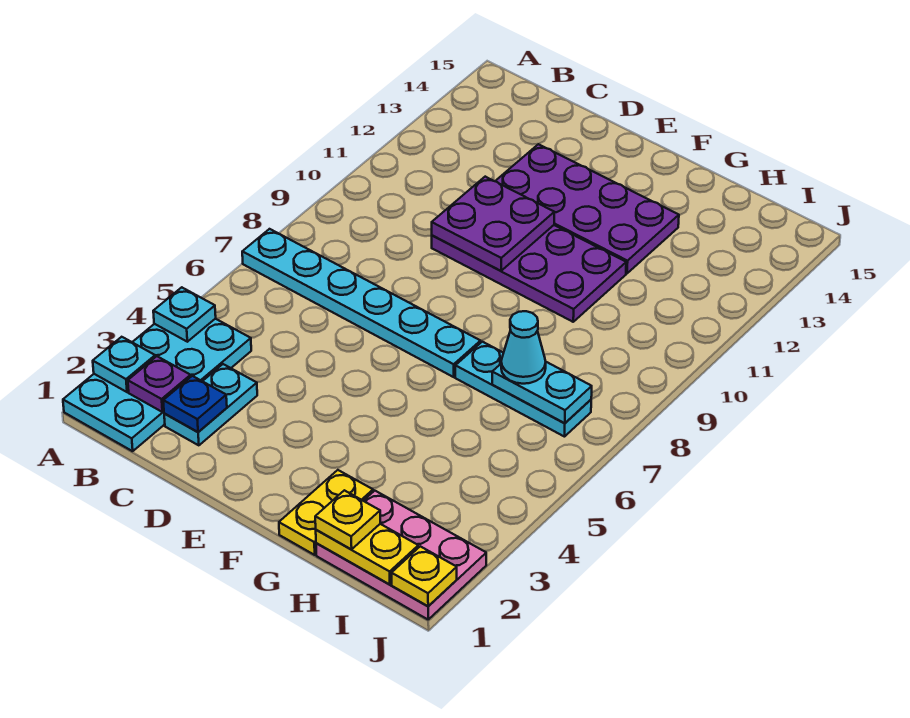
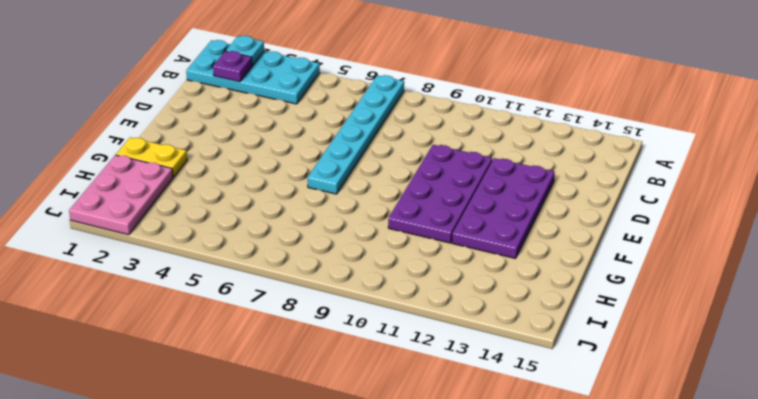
none -> cyan 1x2 plate [164,364,257,445]
none -> cyan 1x3 plate [455,342,591,437]
none -> cyan 1x1 plate [153,287,216,342]

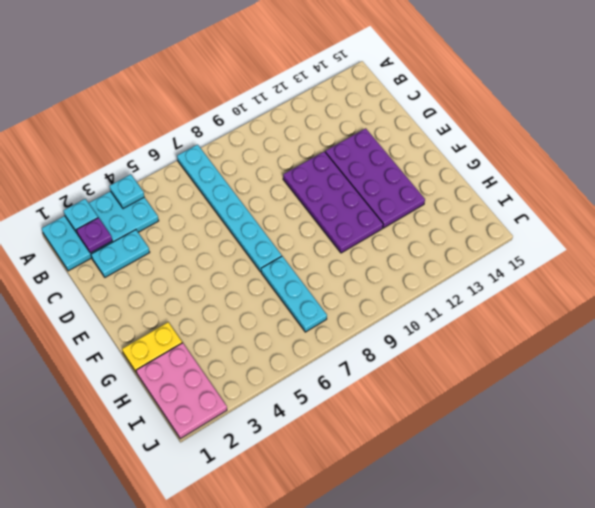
none -> blue 1x1 plate [163,376,227,432]
none -> purple 2x2 plate [432,177,554,271]
none -> yellow 1x2 plate [316,524,418,585]

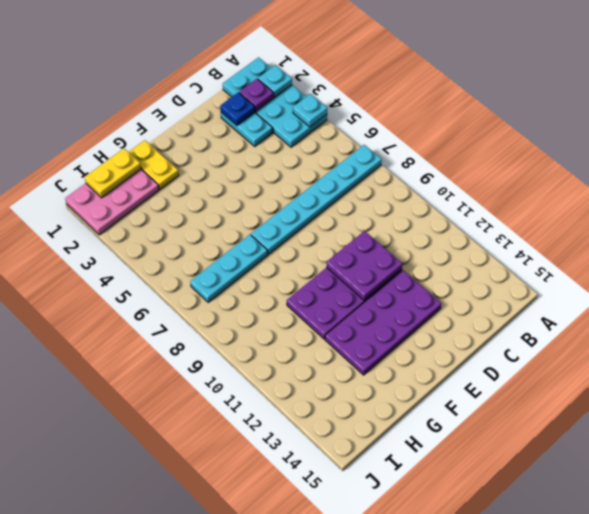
none -> cyan 1x2 plate [492,362,592,423]
none -> yellow 1x1 plate [392,546,457,606]
none -> yellow 1x1 plate [315,490,380,549]

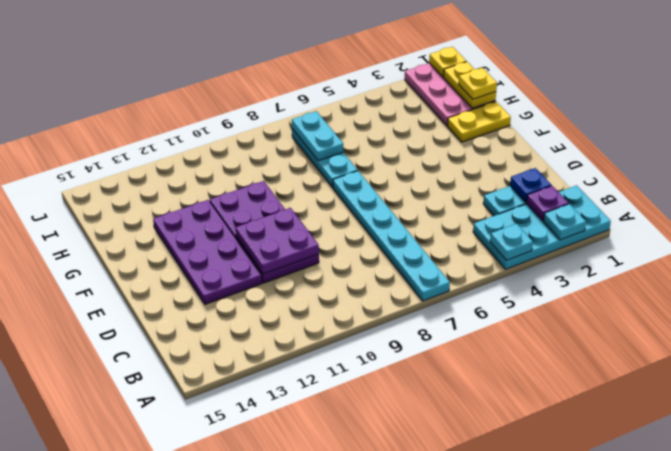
none -> cyan 1x1 cone [501,311,546,384]

